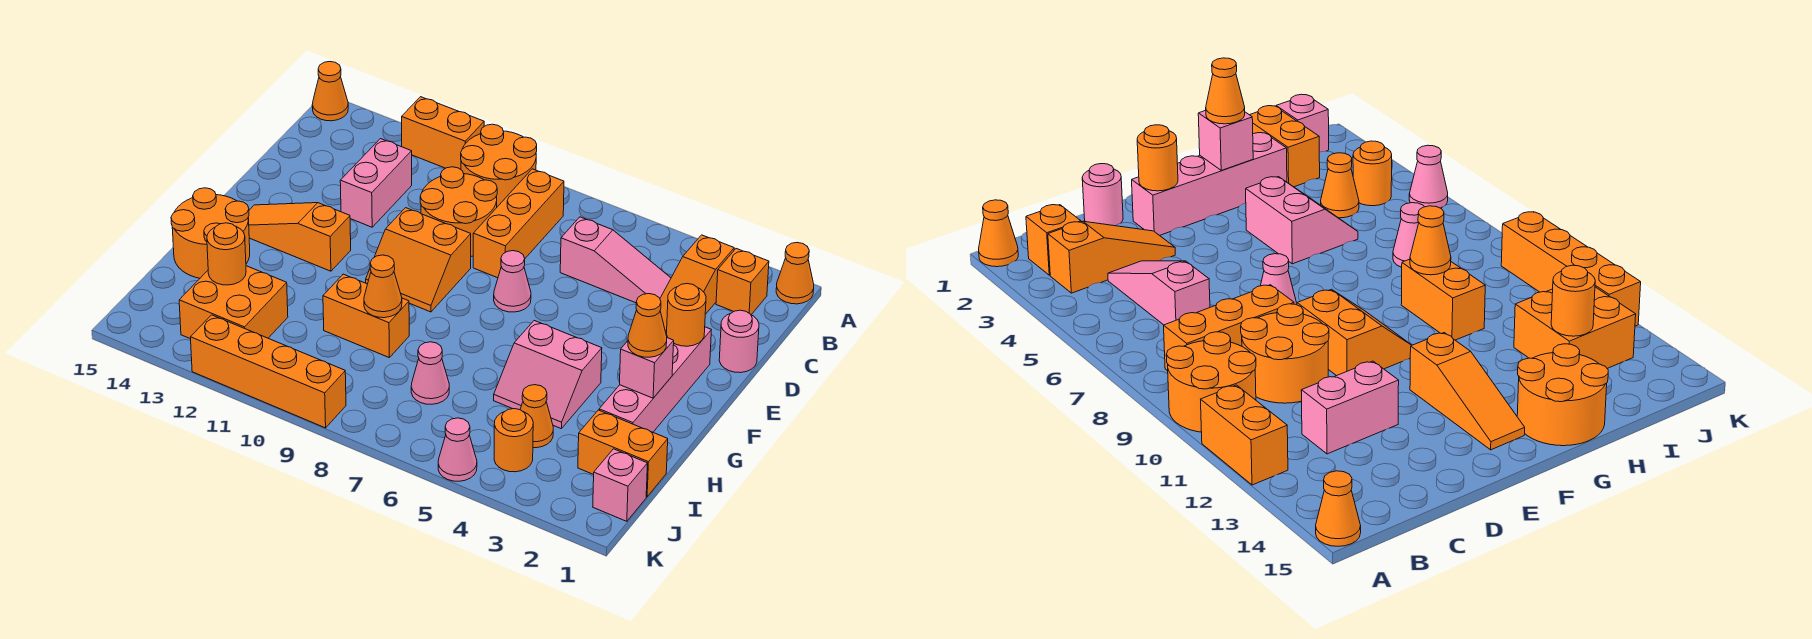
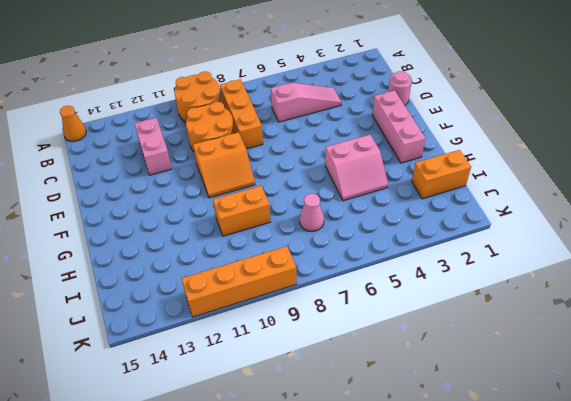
pink 1x3 brick [372,90,425,163] -> pink 1x4 brick [599,327,711,432]
none -> orange 1x1 cone [776,243,814,304]
none -> orange 1x2 brick [402,97,484,169]
none -> orange 1x1 brick [716,249,769,315]
none -> orange 1x3 slope [660,235,734,331]

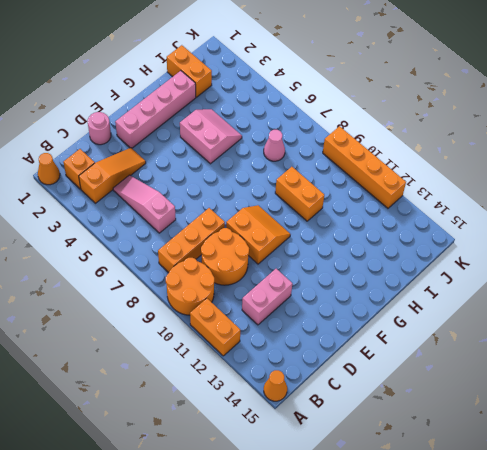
none -> pink 1x1 cone [494,251,531,312]
none -> orange 1x3 slope [248,203,351,271]
none -> orange 2x2 round brick [171,188,250,278]
none -> orange 1x1 cone [520,385,553,448]

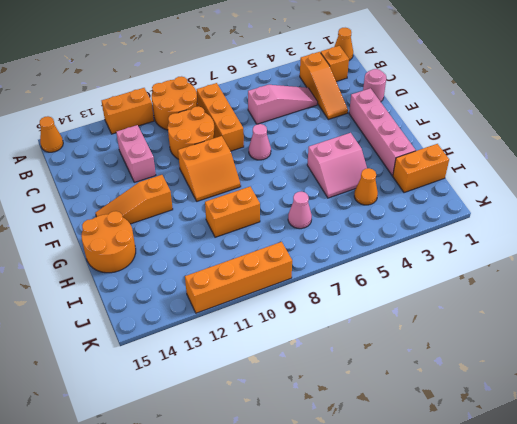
none -> orange 2x2 brick [179,266,288,339]
none -> pink 1x1 brick [593,449,648,521]
none -> orange 1x1 round brick [494,409,533,472]
none -> pink 1x1 cone [438,418,477,481]

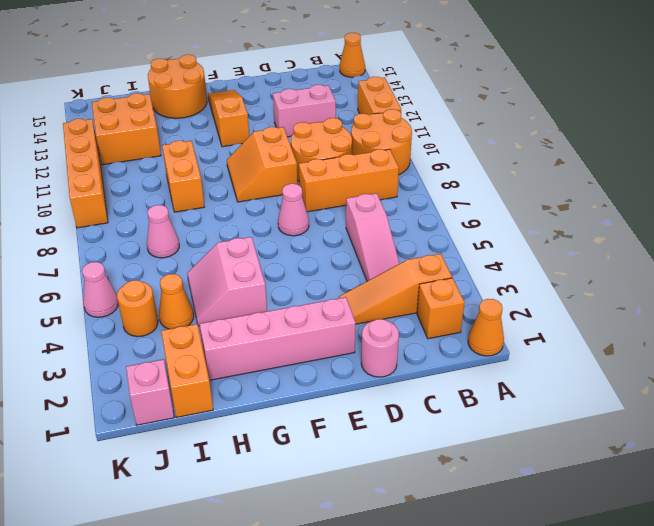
none -> orange 1x1 round brick [667,284,706,346]
none -> pink 1x1 brick [620,338,674,398]
none -> orange 1x1 cone [364,255,402,318]
none -> orange 1x1 round brick [207,223,246,285]

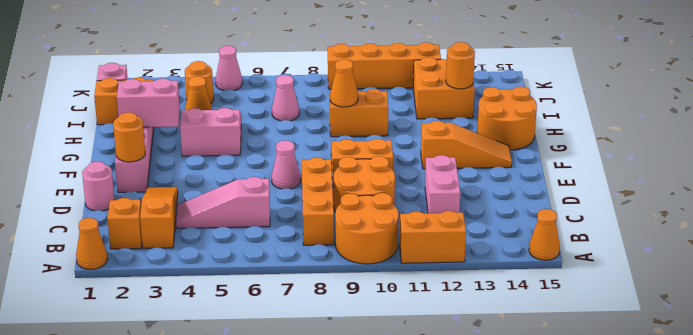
pink 1x2 brick [117,78,180,127] -> pink 1x1 brick [620,338,674,398]
none -> orange 1x1 cone [628,294,667,357]

